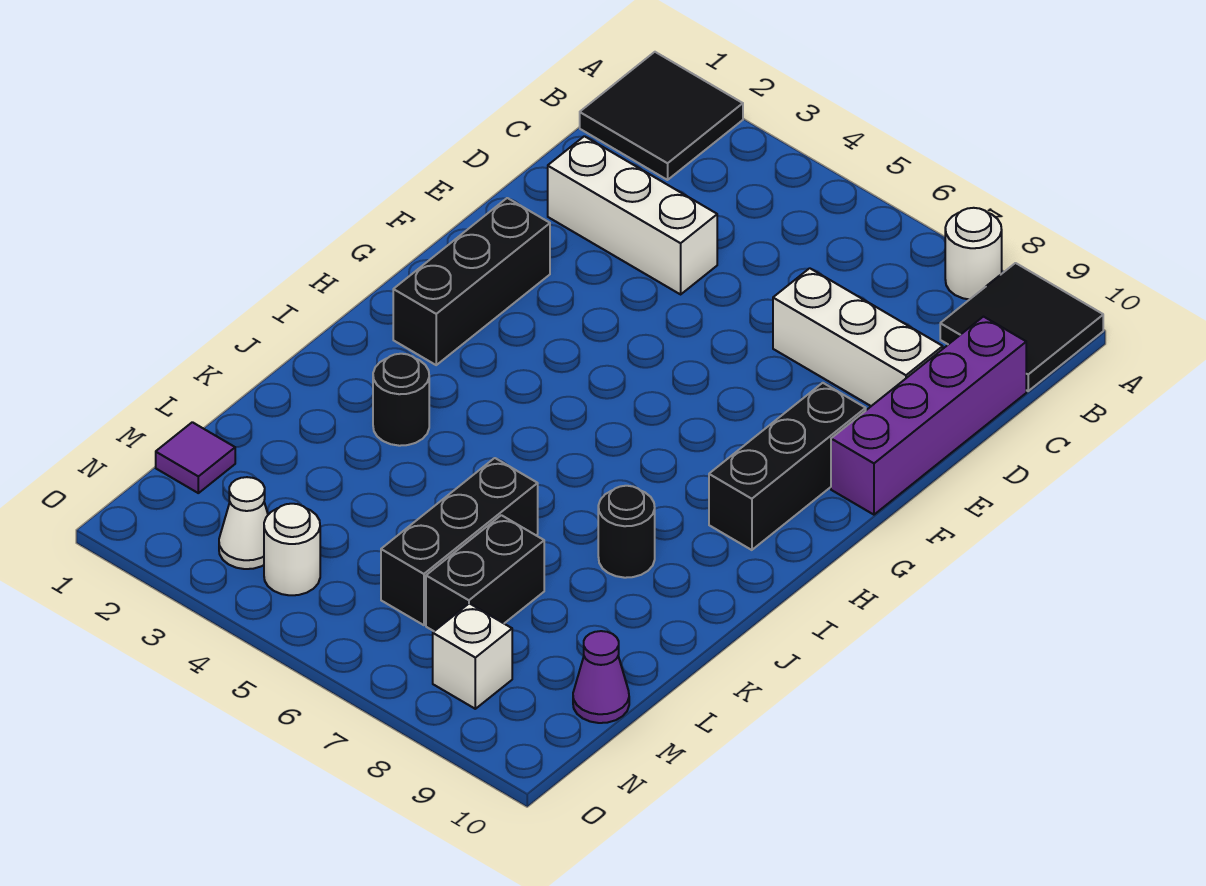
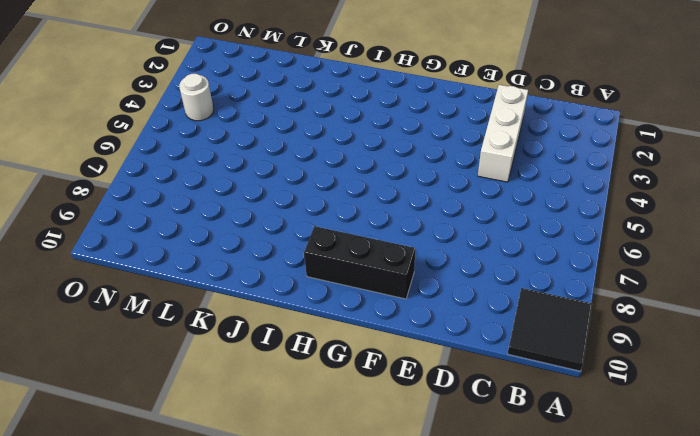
none -> black 2x2 tile [580,52,743,180]
none -> white 1x1 round brick [945,208,1002,299]
none -> purple 1x4 brick [831,317,1026,515]

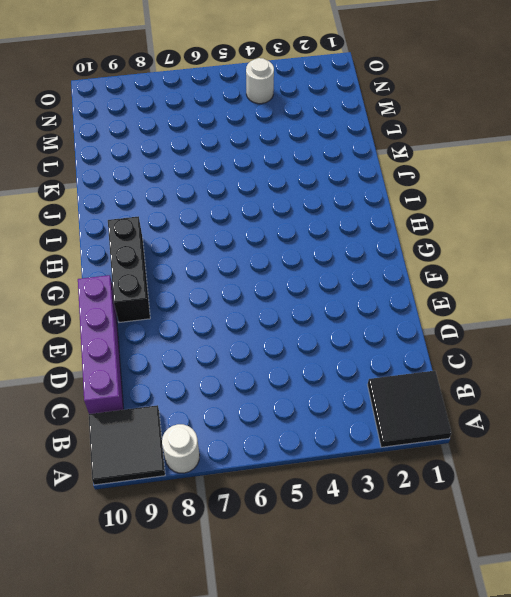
none -> white 1x3 brick [548,136,717,294]
none -> white 1x3 brick [773,268,943,406]
none -> black 1x3 brick [393,198,550,365]

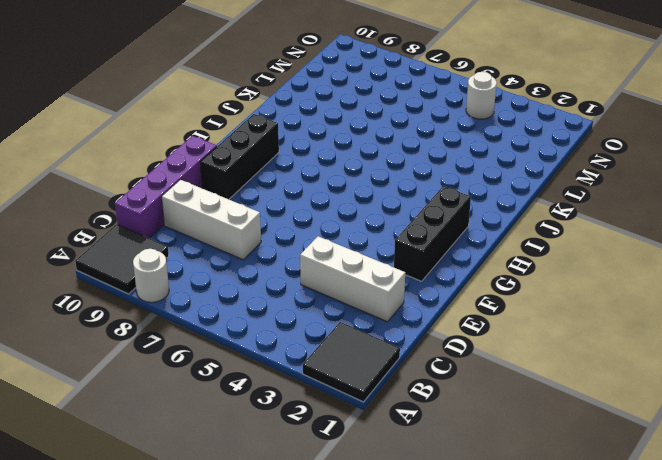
none -> black 1x1 round brick [373,354,429,446]
none -> black 1x1 round brick [598,486,655,578]
none -> black 1x3 brick [381,458,538,625]

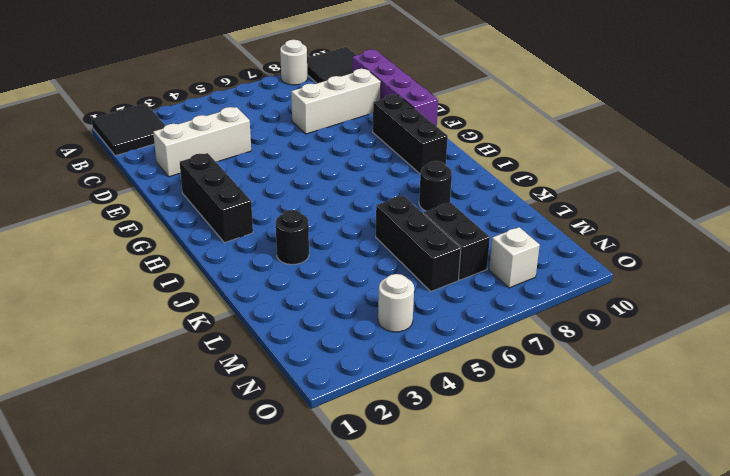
none -> purple 1x1 tile [156,422,235,493]
none -> purple 1x1 cone [573,631,629,723]
none -> white 1x1 cone [219,477,268,569]

